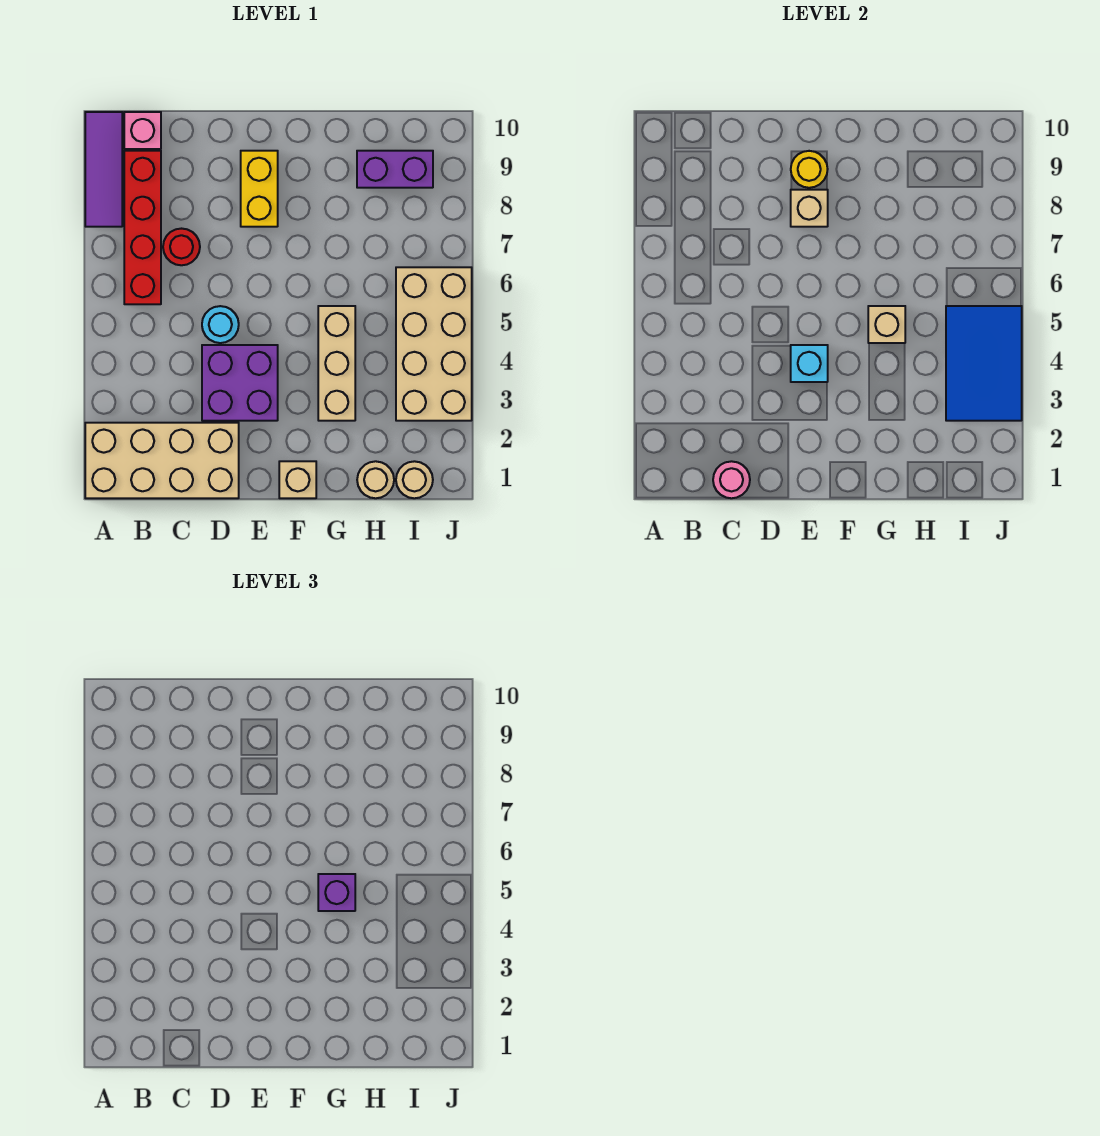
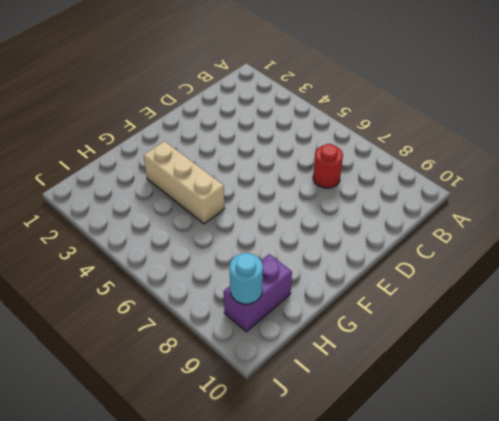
cyan 1x1 round brick [230,253,263,304] -> cyan 1x1 round brick moved to [202,306,239,343]
none -> tan 2x4 brick [85,423,239,498]
none -> purple 1x3 tile [85,112,122,227]
none -> red 1x4 brick [124,151,161,304]

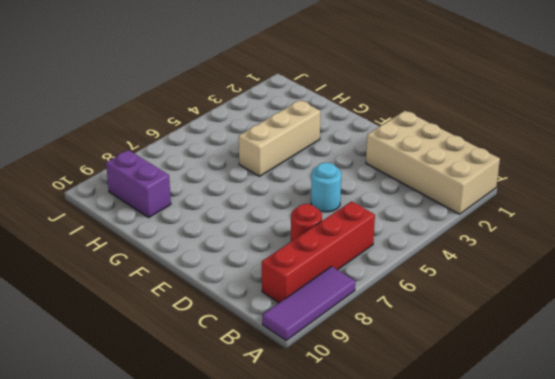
none -> pink 1x1 brick [124,112,161,149]
none -> purple 2x2 brick [202,345,278,421]
none -> yellow 1x2 brick [241,151,278,227]

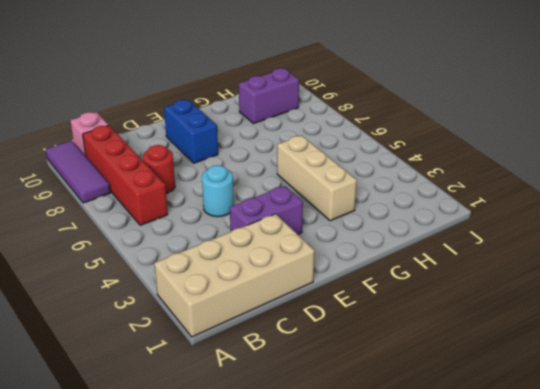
purple 1x2 brick [230,186,303,234] -> purple 2x2 brick [202,345,278,421]
blue 1x2 brick [164,100,218,163] -> yellow 1x2 brick [241,151,278,227]
none -> tan 1x1 brick [279,461,316,498]
none -> tan 1x1 round brick [357,461,394,498]
none -> tan 1x1 round brick [396,461,433,498]

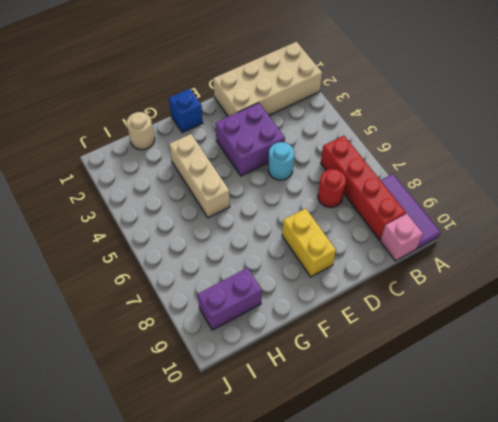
blue 1x1 brick [169,89,203,133] -> tan 1x1 brick [279,461,316,498]
none -> tan 1x1 round brick [396,461,433,498]
none -> tan 2x4 brick [396,267,472,421]
none -> pink 1x1 round brick [713,461,750,498]

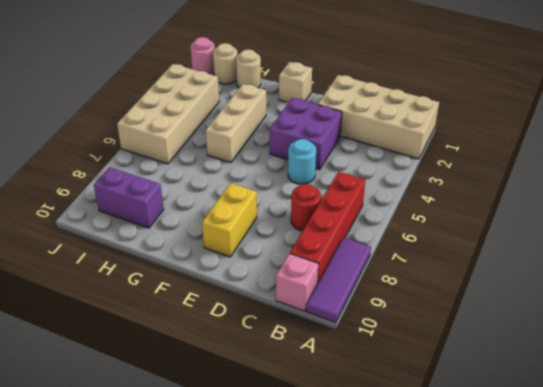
pink 1x1 round brick [190,37,215,75] -> pink 1x1 round brick moved to [713,461,750,498]
none -> cyan 1x1 brick [791,345,828,382]
none -> tan 1x1 brick [791,190,828,227]
none -> yellow 1x1 round brick [791,151,828,188]

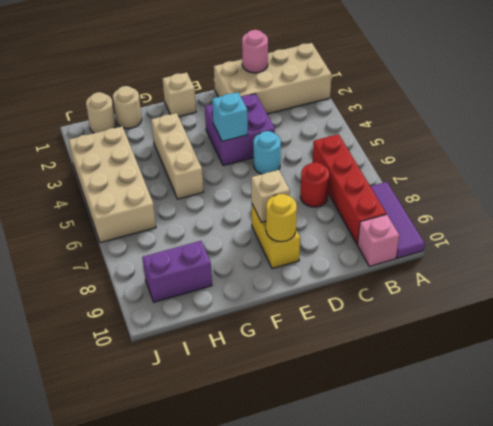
none -> tan 1x1 brick [868,306,905,343]
none -> blue 2x3 tile [946,306,1022,421]
none -> purple 1x1 brick [318,874,355,911]

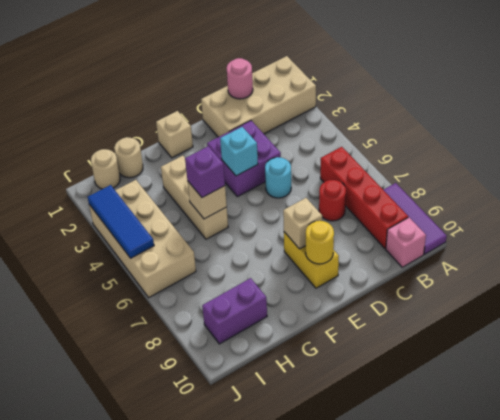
blue 1x3 tile [88,185,154,258] -> blue 2x3 tile [946,306,1022,421]

